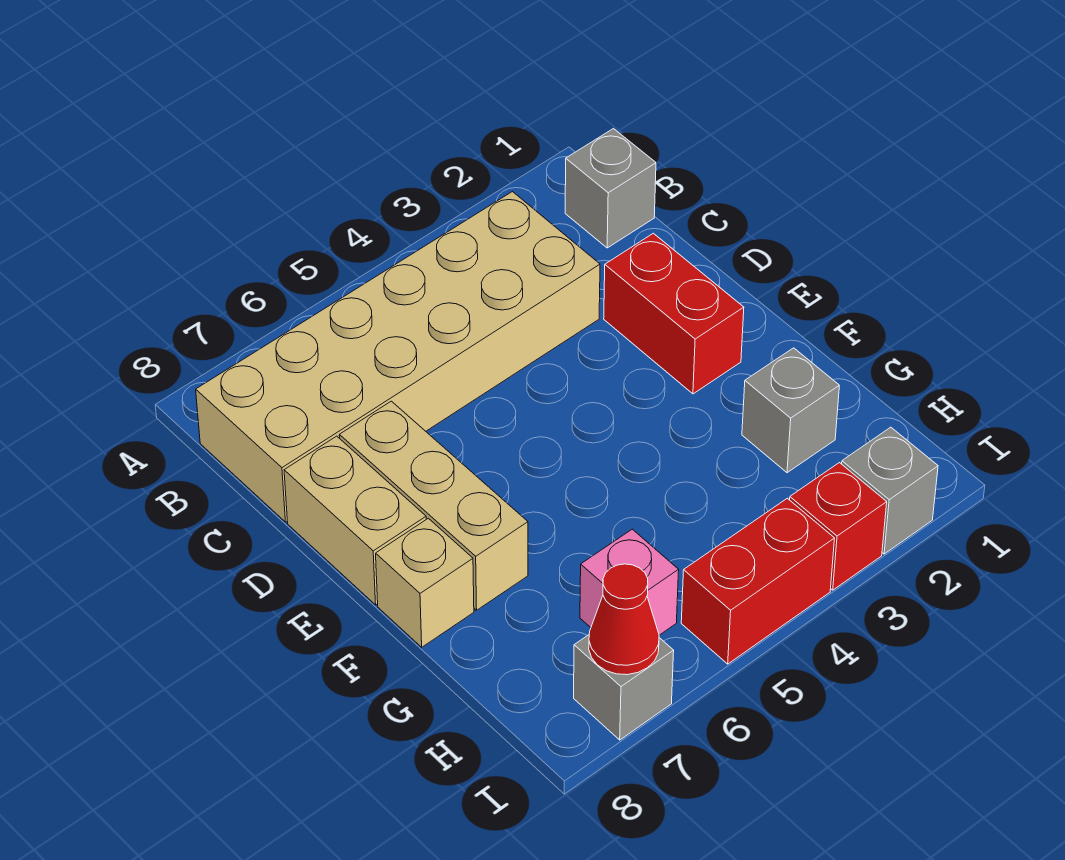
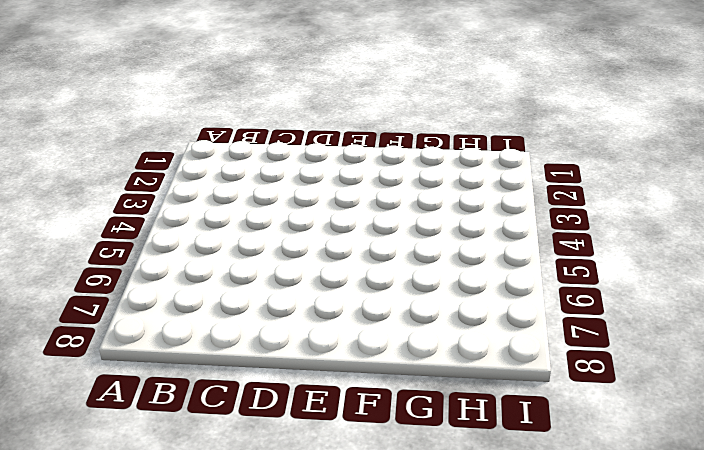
none -> grey 1x1 brick [565,129,656,248]
none -> tan 2x6 brick [196,192,600,522]
none -> red 1x2 brick [604,233,744,394]

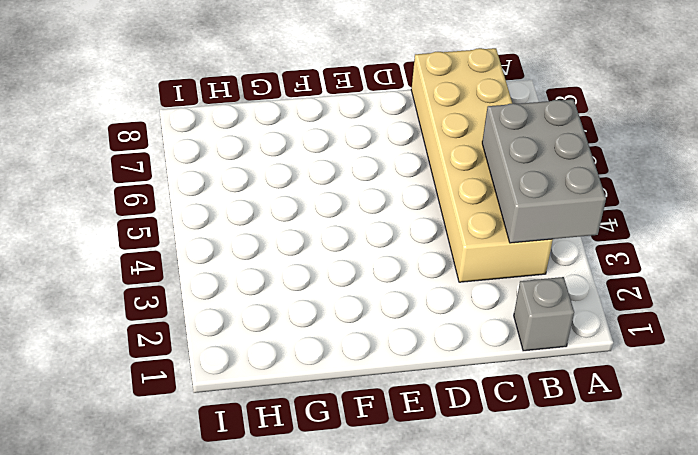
grey 2x3 brick [482,99,606,243] -> none
none -> red 1x2 brick [604,233,744,394]
none -> tan 1x3 brick [339,401,528,610]
none -> tan 1x2 brick [284,436,426,605]

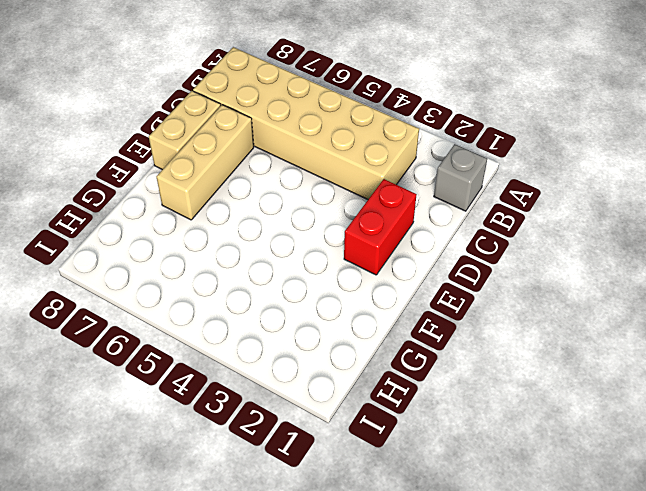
none -> tan 1x1 brick [376,518,474,647]
none -> grey 1x1 brick [742,348,839,473]
none -> pink 1x1 brick [580,529,679,635]

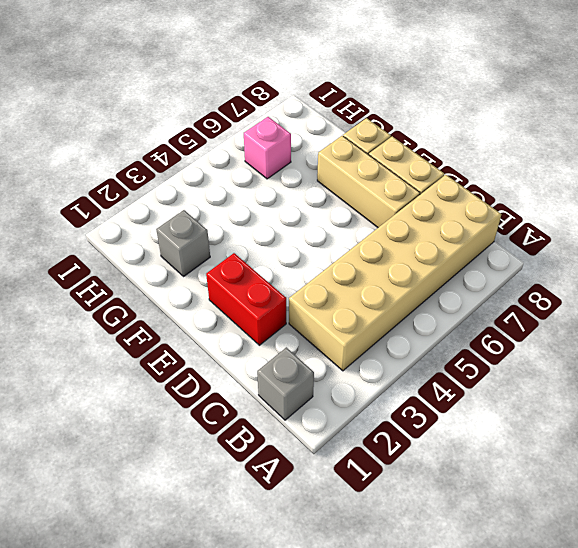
none -> grey 1x1 brick [842,427,938,554]
none -> red 1x1 brick [790,463,887,590]
none -> red 1x2 brick [681,498,835,664]

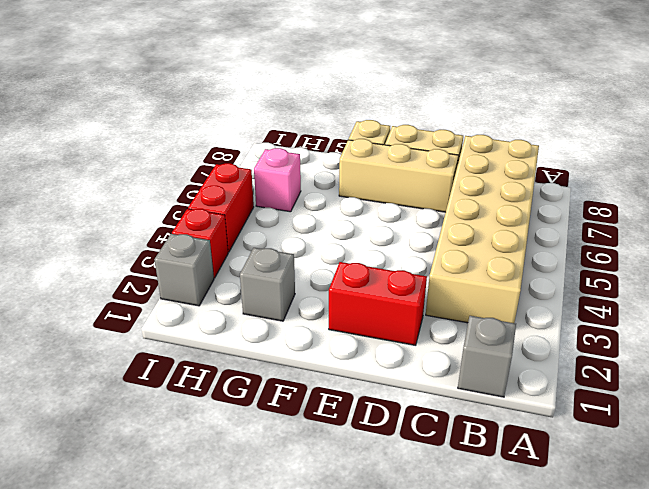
none -> grey 1x1 brick [574,635,674,740]
none -> red 1x1 cone [589,564,659,675]

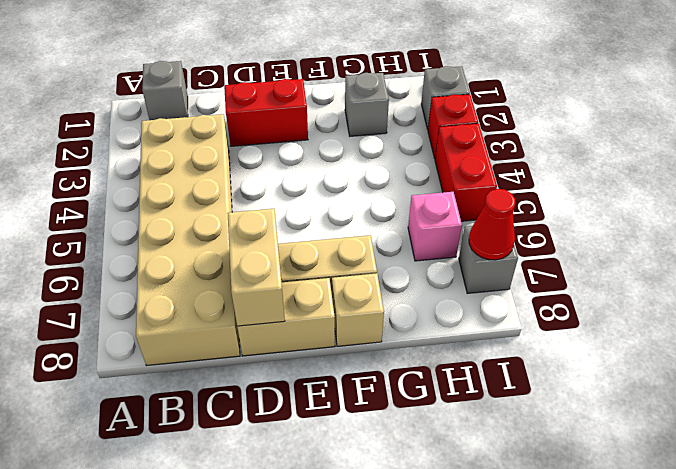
tan 1x2 brick [227,209,285,326] -> none

